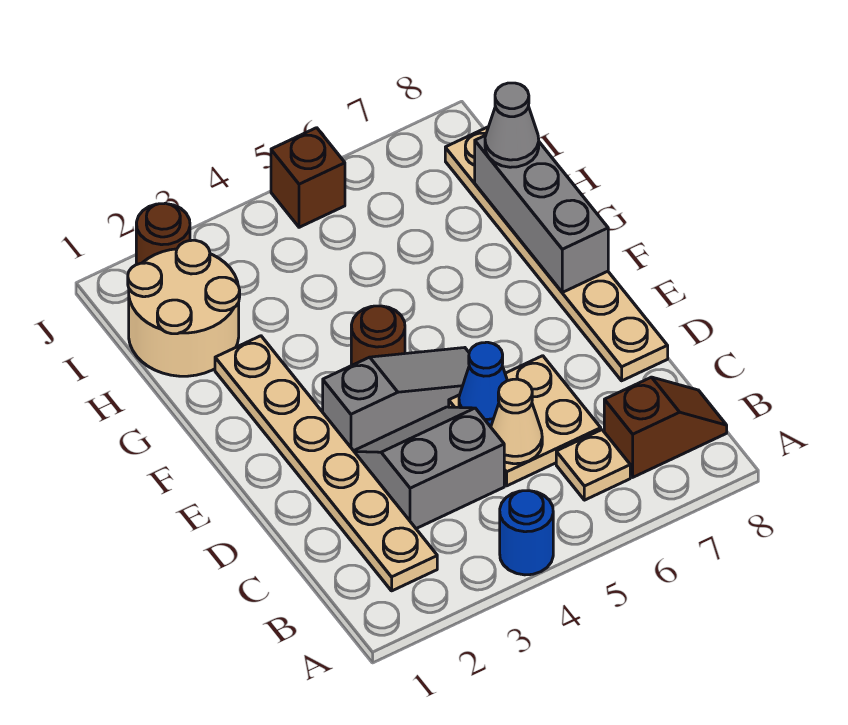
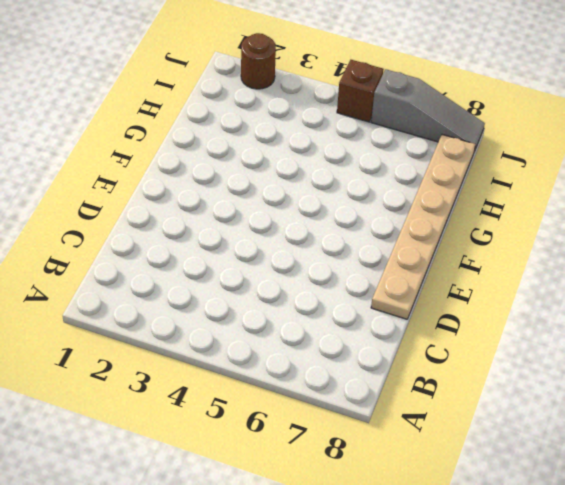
grey 1x3 slope [371,69,485,151] -> grey 1x3 slope moved to [323,348,469,451]
none -> blue 1x1 round brick [500,491,553,575]
none -> tan 1x6 plate [215,336,437,591]
none -> tan 1x1 plate [556,430,630,500]

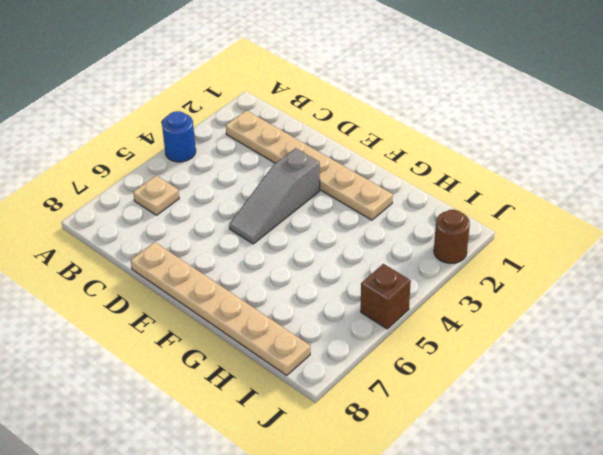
none -> brown 1x2 slope [604,377,727,477]
none -> grey 2x2 slope [354,407,504,529]
none -> tan 2x2 plate [449,356,601,486]

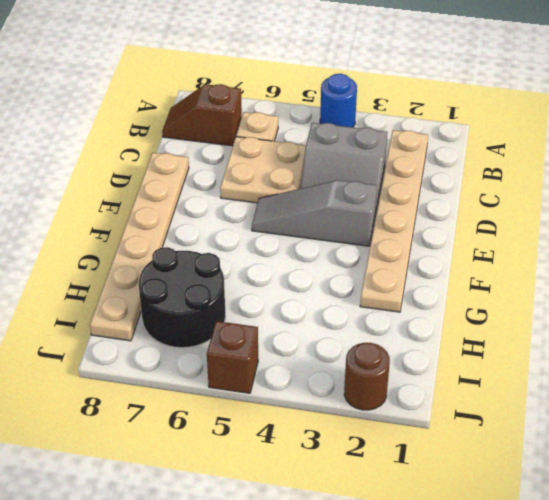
black 2x2 round brick [139,247,226,348] -> none
none -> brown 1x1 round brick [351,306,405,366]
none -> tan 2x2 round brick [128,240,240,376]
none -> tan 1x1 cone [491,379,542,464]

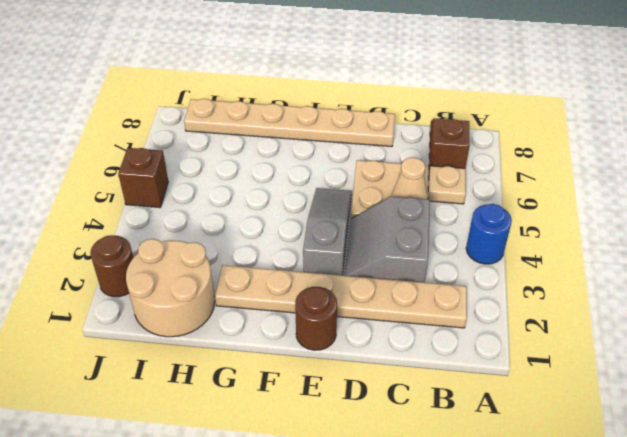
brown 1x1 round brick [295,287,337,350] -> brown 1x1 round brick moved to [351,306,405,366]
none -> blue 1x1 cone [459,342,507,426]
none -> grey 1x3 brick [475,136,608,292]
none -> grey 1x1 cone [485,83,539,167]

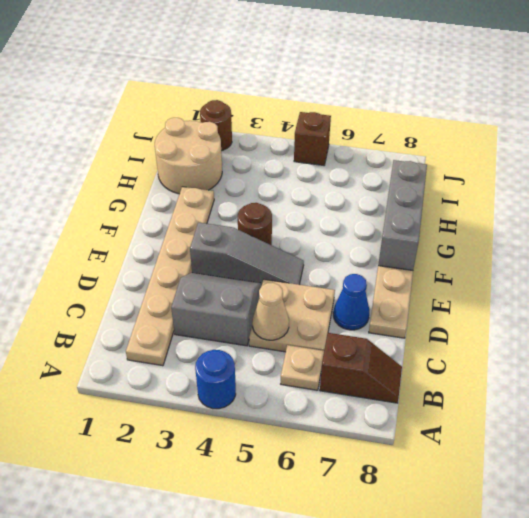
blue 1x1 cone [333,274,369,330] -> blue 1x1 cone moved to [459,342,507,426]
none -> grey 1x1 cone [485,83,539,167]

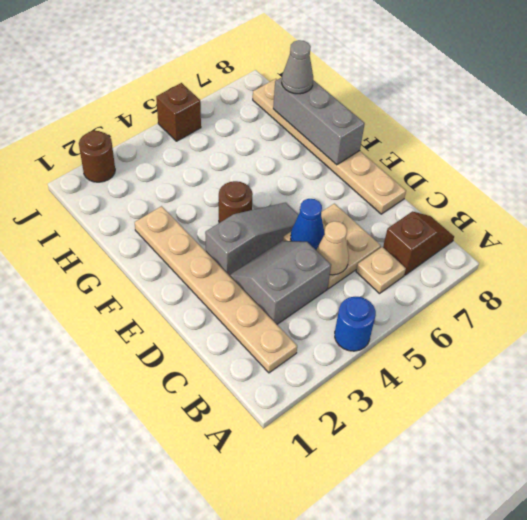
none -> tan 2x2 round brick [128,240,240,376]

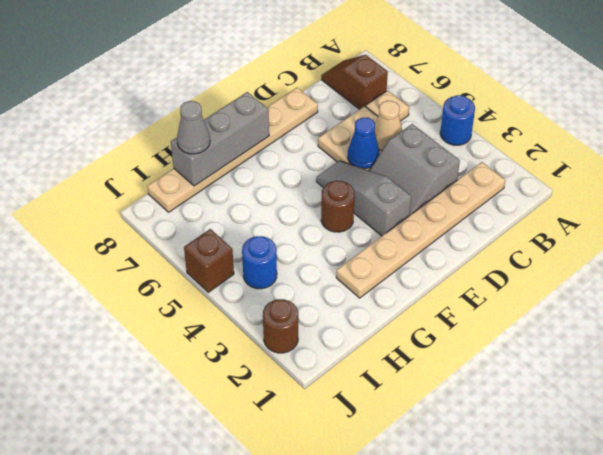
blue 1x1 round brick [242,236,277,289] -> none
none -> tan 2x2 round brick [128,240,240,376]

